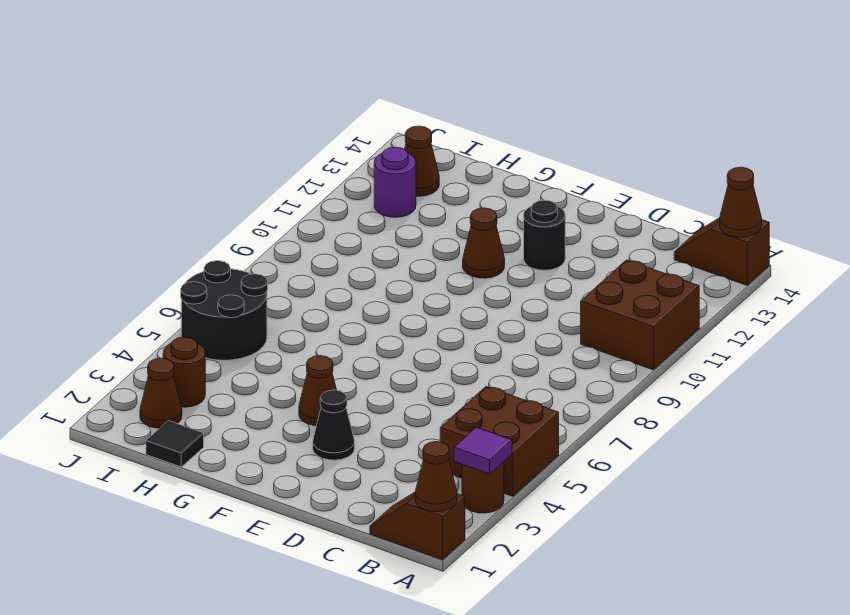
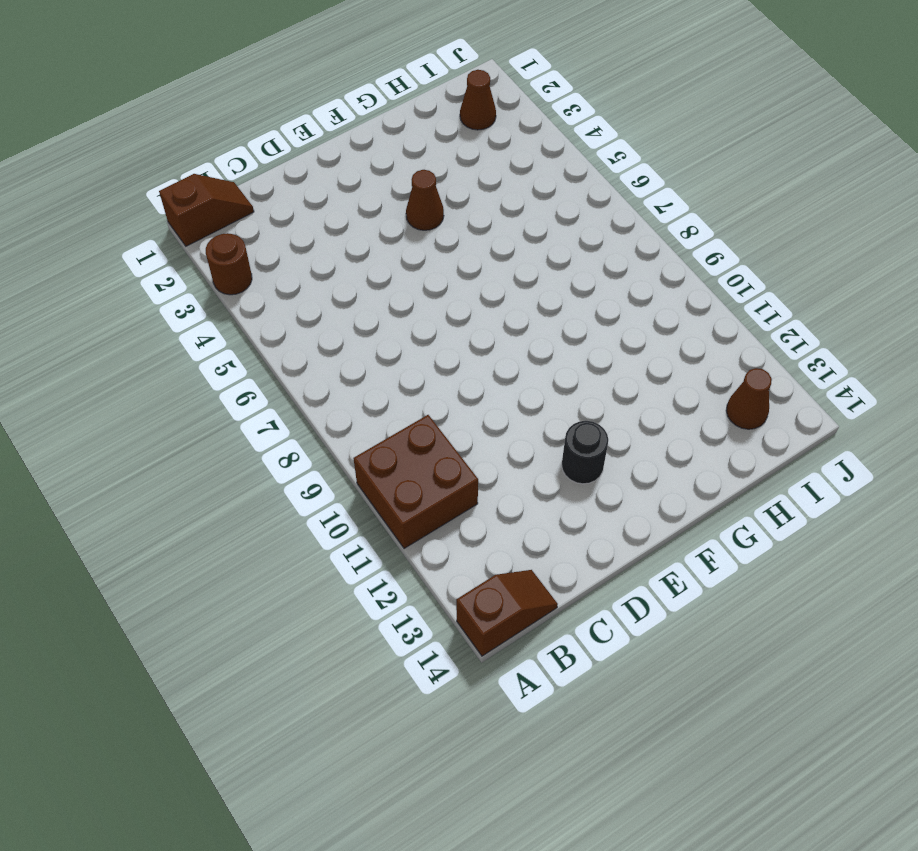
none -> brown 2x2 brick [440,387,559,496]
none -> black 1x1 cone [313,390,355,460]
none -> brown 1x1 cone [463,208,505,278]

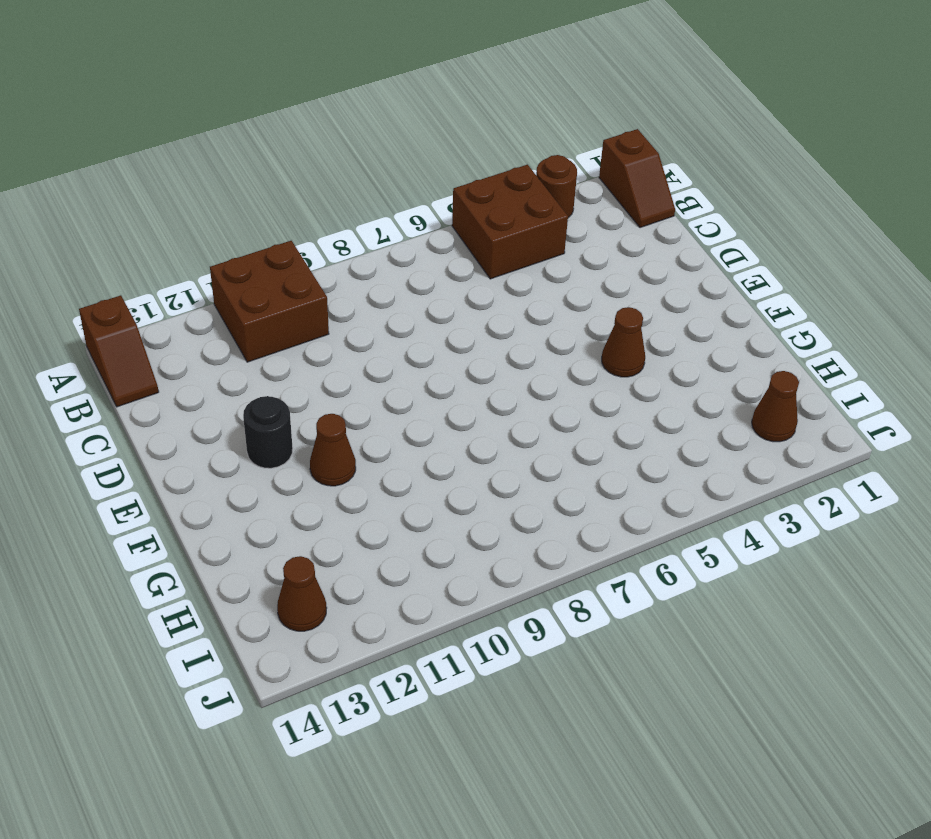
none -> black 1x1 cone [313,390,355,460]
none -> black 1x1 tile [146,421,204,467]
none -> brown 1x1 round brick [163,337,205,407]

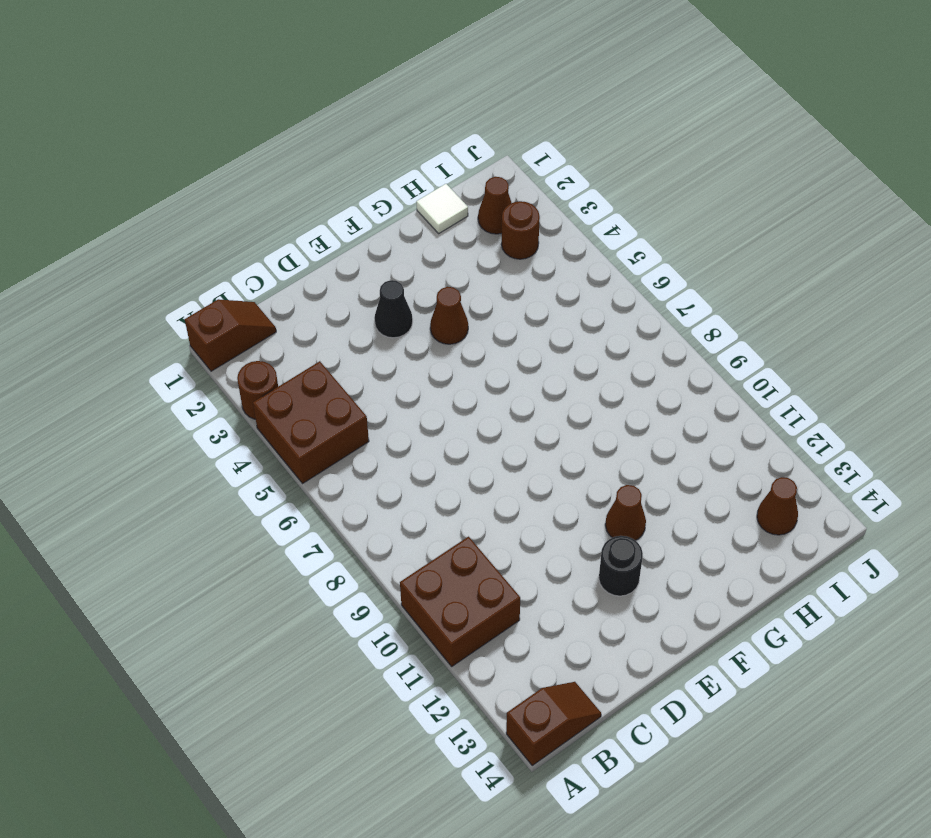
white 1x1 tile [417,184,468,233] -> black 1x1 tile [146,421,204,467]
none -> black 2x2 round brick [181,261,268,360]
none -> purple 1x1 round brick [374,147,416,217]
none -> brown 1x1 cone [415,442,457,512]

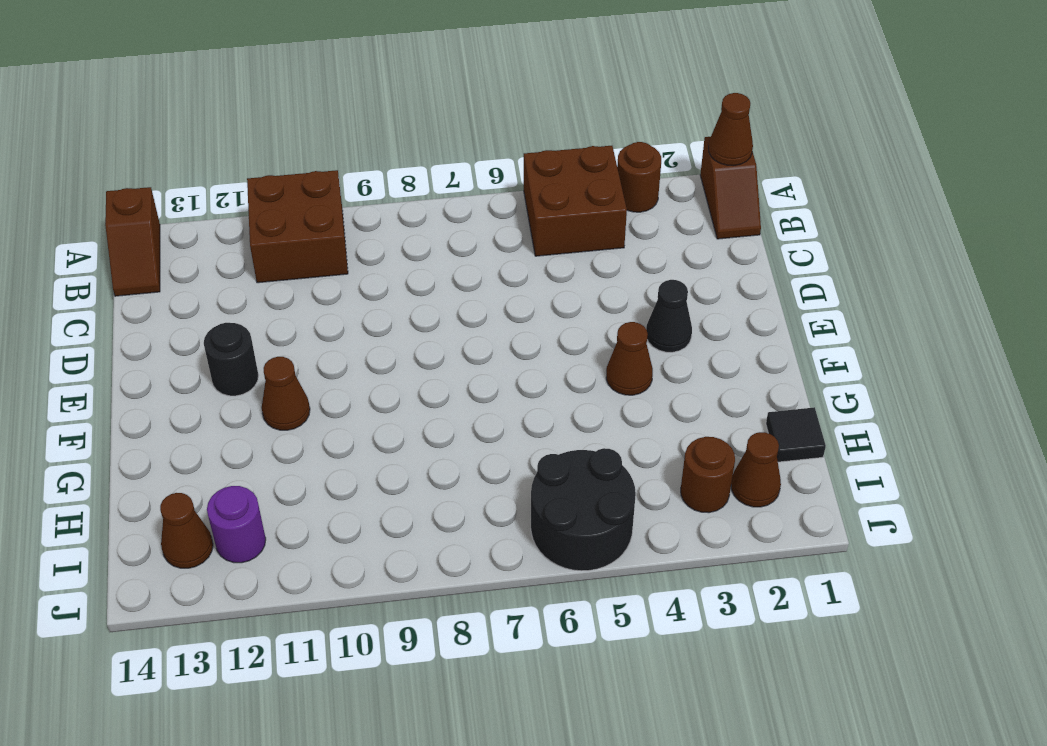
none -> purple 1x1 tile [454,427,512,474]
none -> brown 1x1 cone [720,167,762,237]

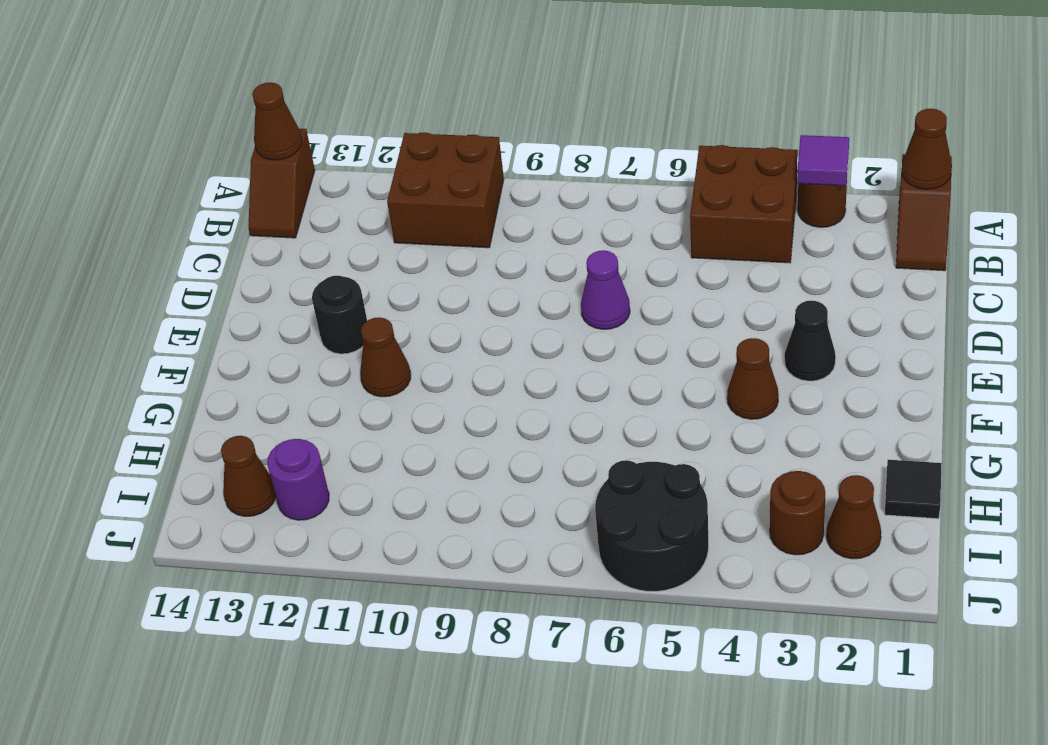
purple 1x1 cone [581,250,630,329] -> none

